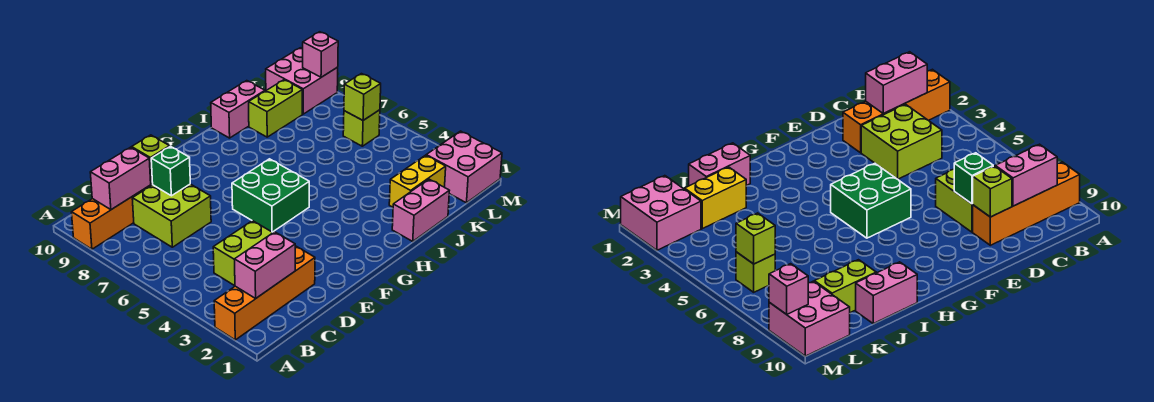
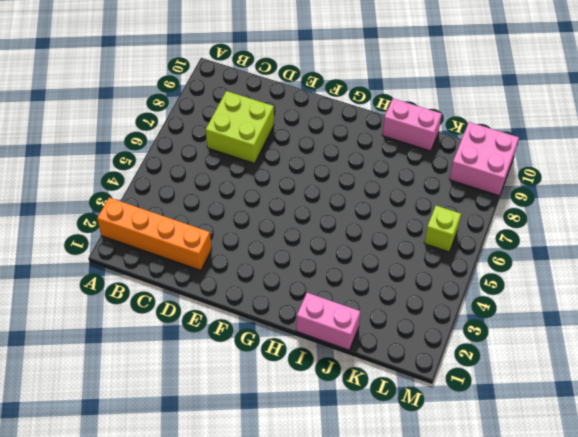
none -> orange 1x4 brick [72,184,153,249]
none -> lime 2x2 brick [213,221,273,286]
none -> green 2x2 brick [232,159,309,232]

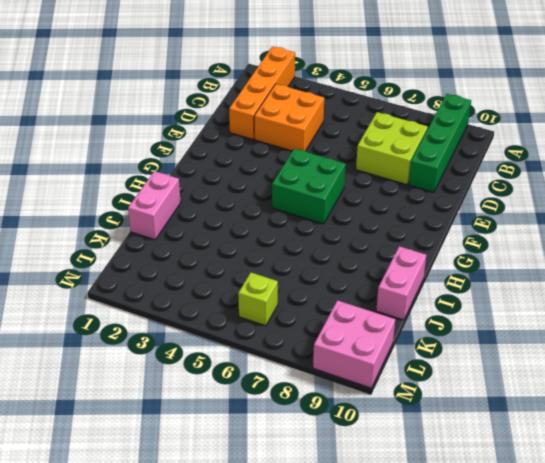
green 1x4 brick [409,94,471,192] -> orange 1x4 brick [72,184,153,249]
orange 2x2 brick [254,84,324,151] -> lime 2x2 brick [213,221,273,286]
none -> yellow 1x2 brick [389,155,446,207]
none -> lime 1x2 brick [249,80,302,137]
none -> pink 2x2 brick [426,131,502,203]

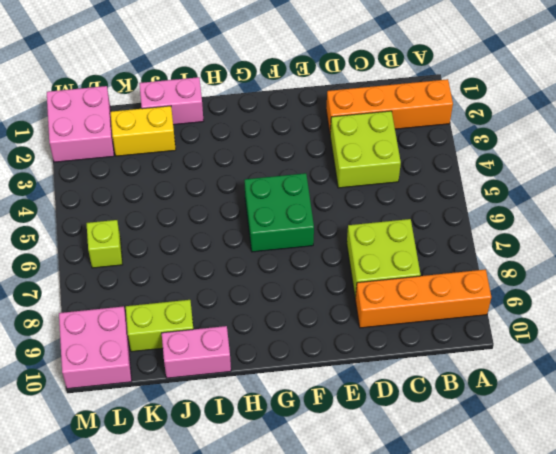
none -> pink 1x2 brick [235,232,295,298]
none -> pink 1x2 brick [90,147,151,210]
none -> green 1x1 brick [151,146,190,196]

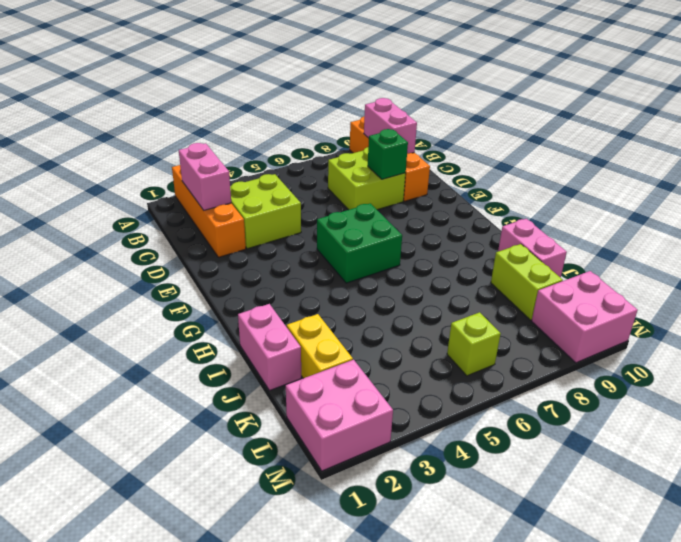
none -> lime 1x1 brick [132,135,170,184]
none -> lime 1x1 brick [344,74,381,120]
none -> pink 1x1 brick [303,32,338,77]

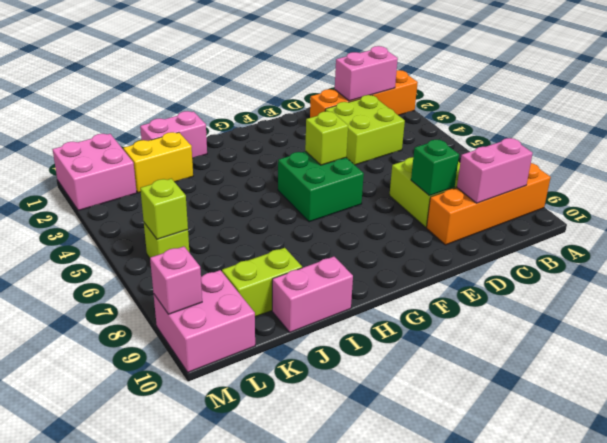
lime 1x1 brick [305,111,348,165] -> lime 1x1 brick moved to [132,135,170,184]

